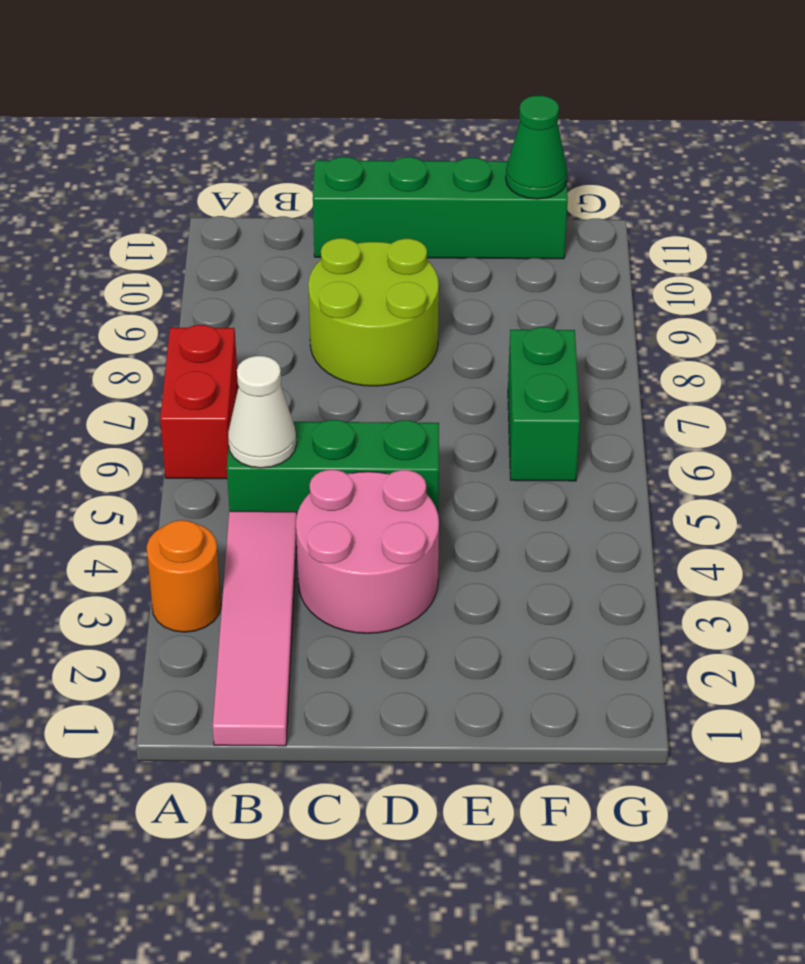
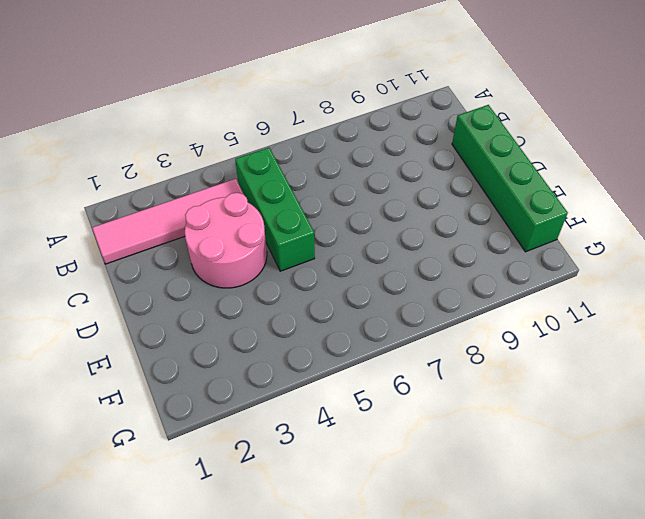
none -> orange 1x1 round brick [147,520,221,632]
none -> red 1x2 brick [160,325,238,479]

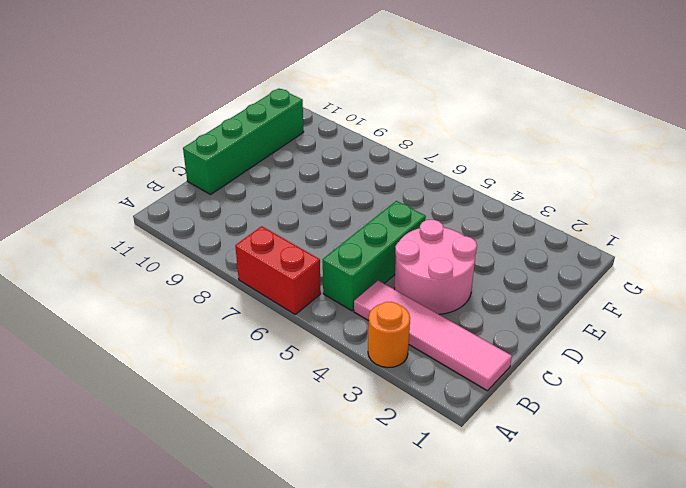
none -> lime 2x2 round brick [308,238,439,386]
none -> green 1x2 brick [508,327,580,481]

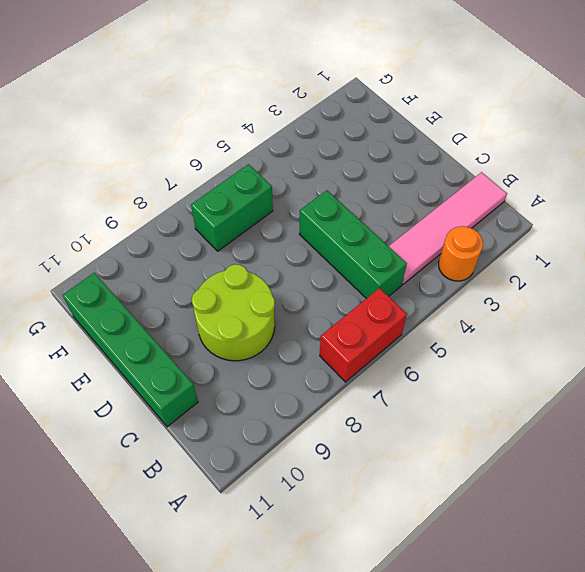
none -> pink 2x2 round brick [296,470,439,633]
none -> white 1x1 cone [228,356,296,468]

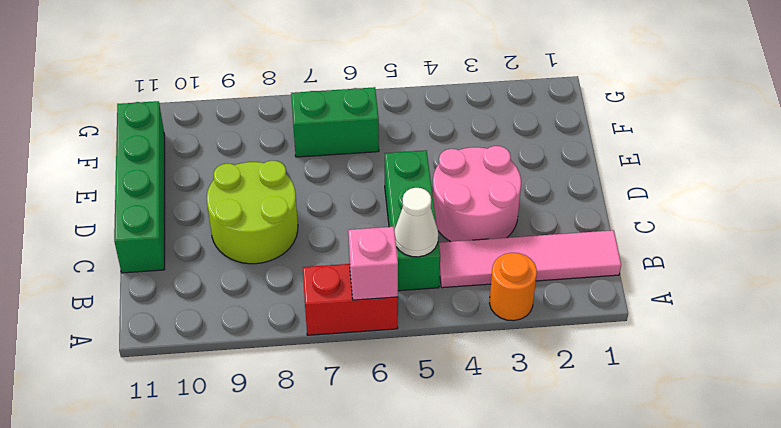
pink 1x1 brick [348,227,398,300] -> none
none -> green 1x1 cone [506,96,567,199]

